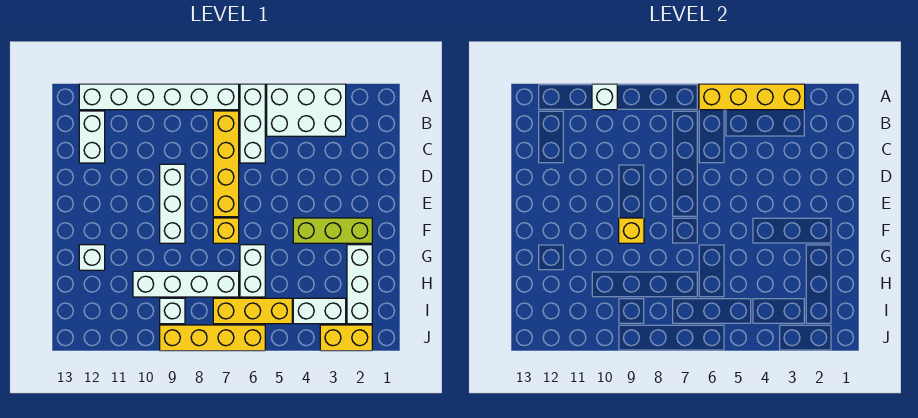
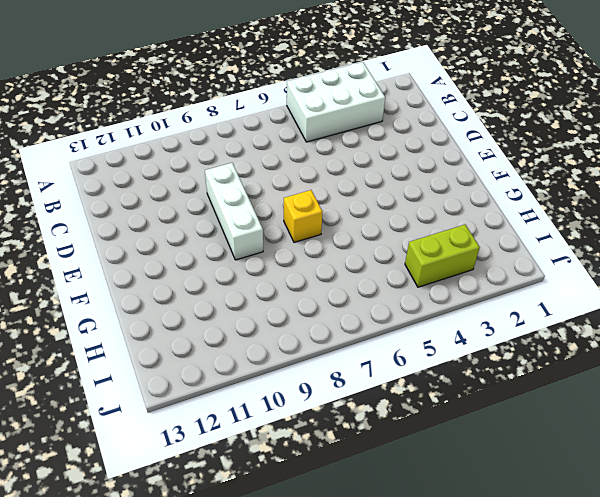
lime 1x2 brick [405,225,480,287] -> white 1x2 brick [293,298,346,324]
none -> white 1x3 brick [240,84,265,163]
none -> white 1x6 brick [79,84,239,110]
none -> yellow 1x4 brick [213,111,239,217]

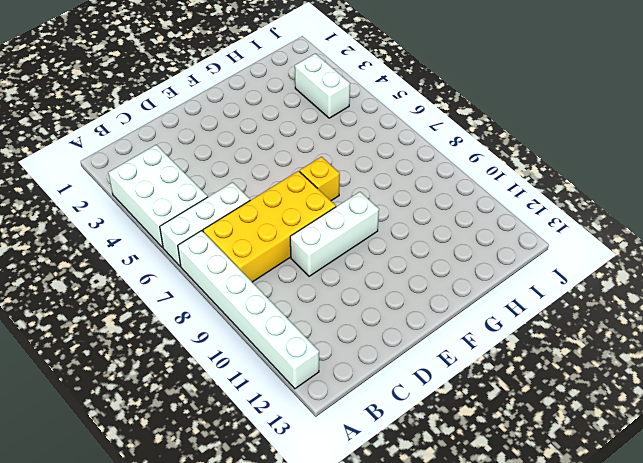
yellow 2x4 brick [203,171,336,282] -> yellow 1x4 brick [213,111,239,217]
none -> white 1x2 brick [79,111,105,163]
none -> lime 1x3 brick [293,218,372,243]
none -> white 1x3 brick [347,245,372,324]

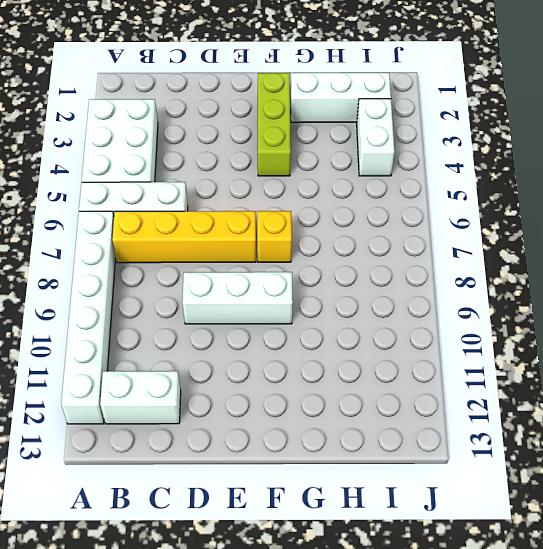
none -> white 1x2 brick [240,245,265,297]
none -> white 1x1 brick [79,245,105,270]
none -> white 1x4 brick [133,271,239,297]

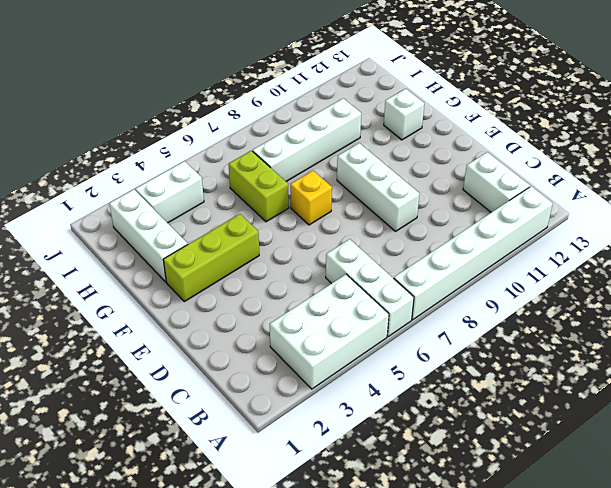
lime 1x2 brick [228,150,289,222] -> white 1x2 brick [240,245,265,297]
none -> yellow 1x4 brick [213,111,239,217]
none -> yellow 1x3 brick [213,298,292,324]
none -> white 1x1 brick [160,298,185,324]

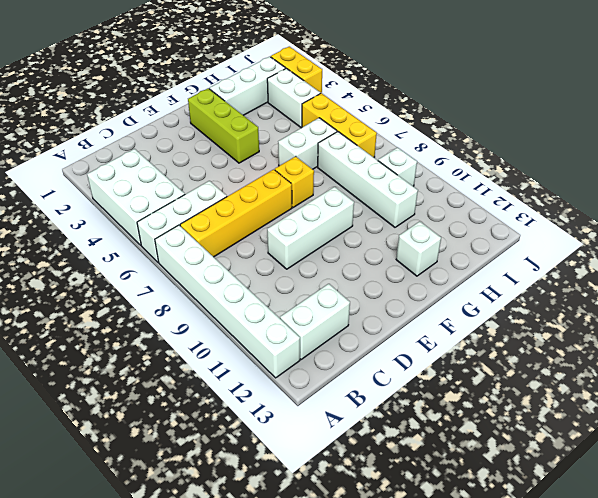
none -> yellow 1x4 brick [160,325,265,351]
none -> yellow 1x4 brick [699,84,805,110]
none -> white 1x1 brick [592,84,617,110]

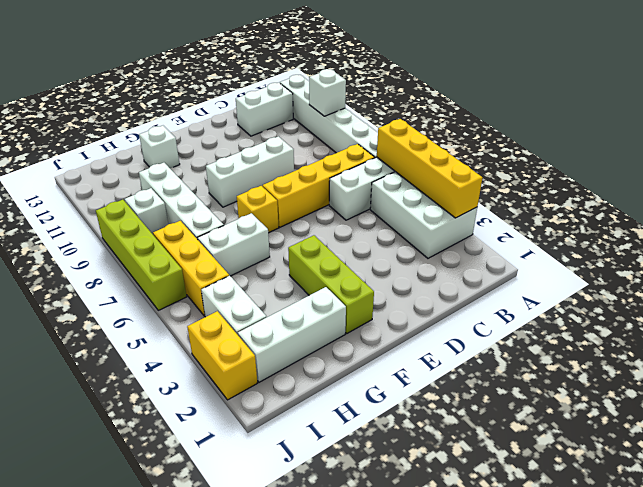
lime 1x4 brick [96,200,187,310] -> yellow 1x4 brick [160,325,265,351]
none -> yellow 1x1 brick [619,218,644,243]

